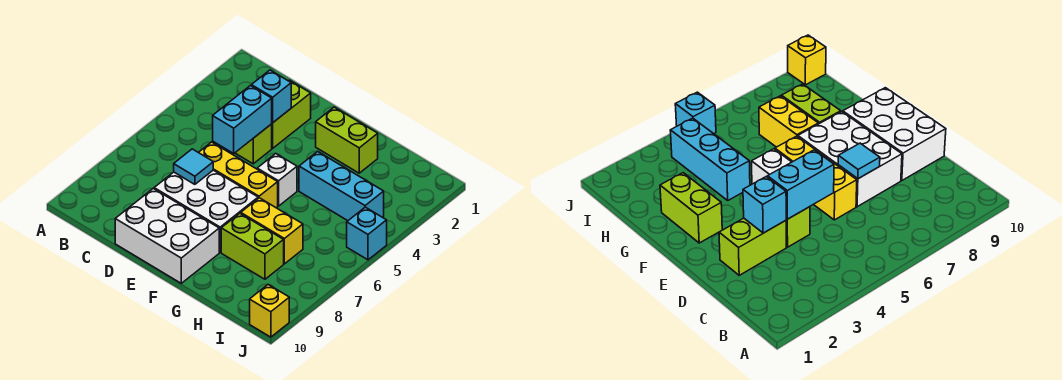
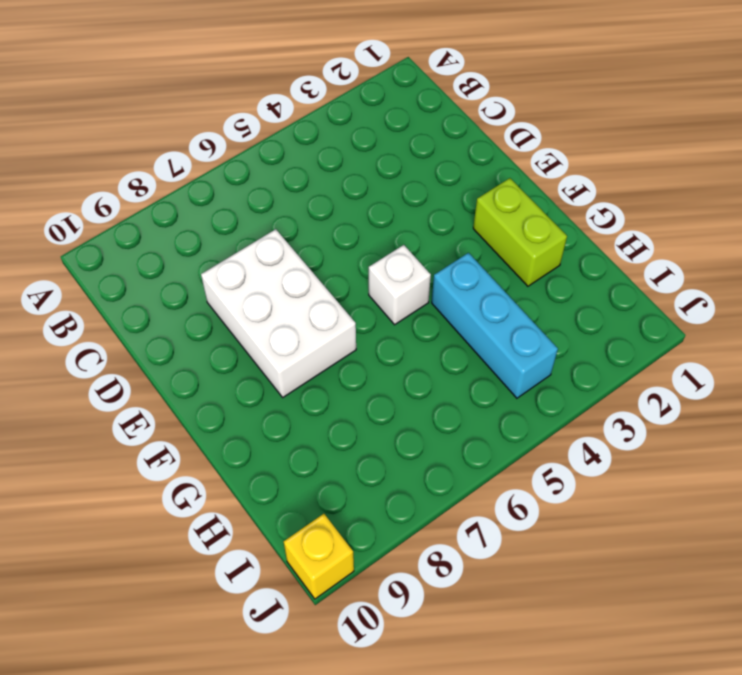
none -> lime 1x2 brick [272,80,311,148]
none -> lime 1x1 brick [235,124,272,164]
none -> yellow 1x3 brick [198,142,278,208]

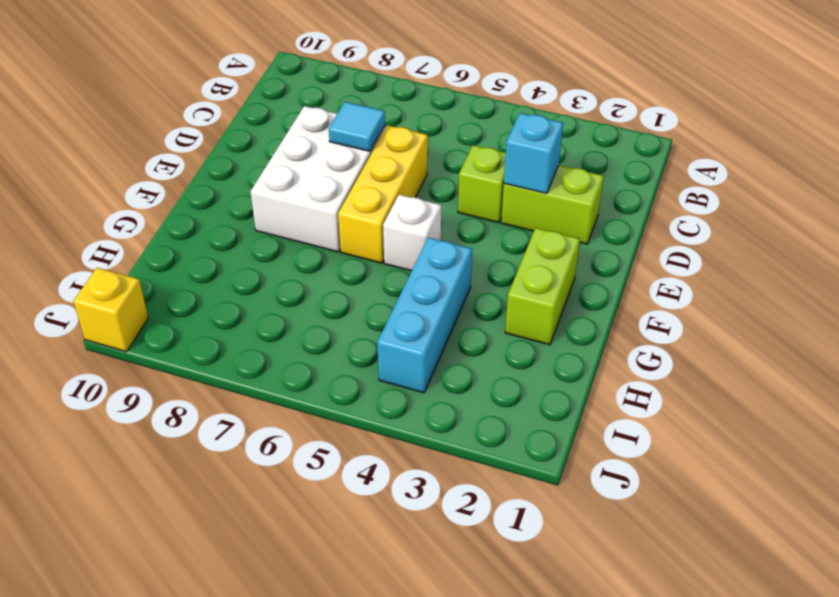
none -> white 2x3 brick [115,189,219,283]
none -> yellow 1x2 brick [241,198,303,264]
none -> lime 1x2 brick [221,213,284,279]

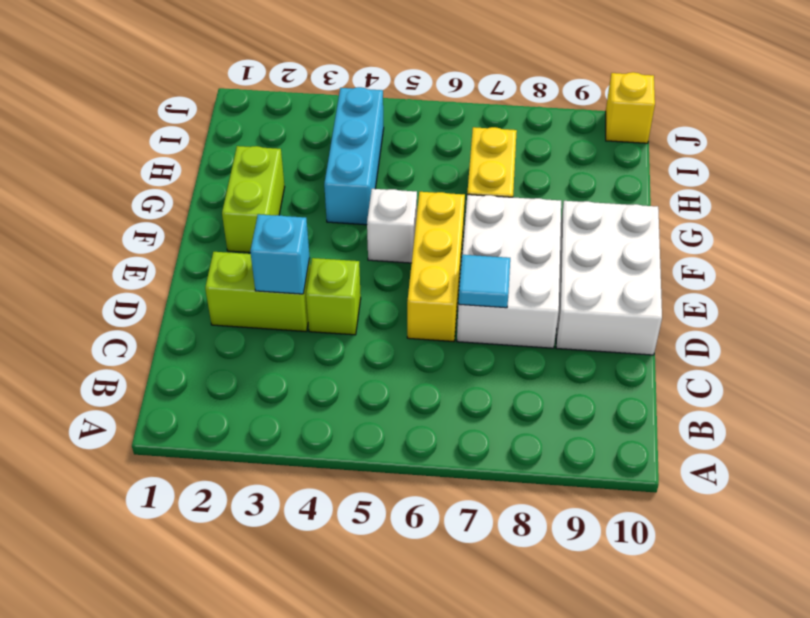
none -> lime 1x2 brick [221,213,284,279]
none -> cyan 1x1 brick [347,207,387,260]
none -> cyan 1x2 brick [213,86,272,153]

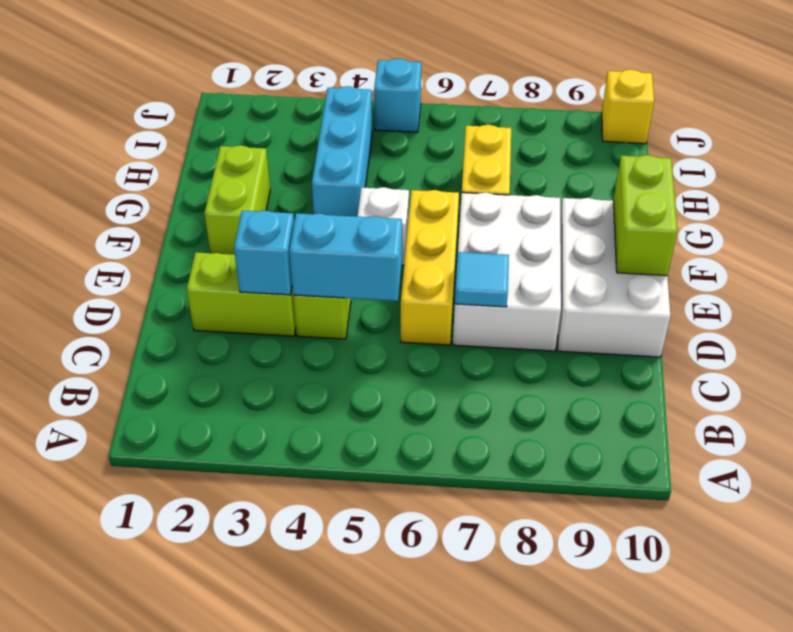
lime 1x2 brick [613,155,677,276] -> lime 1x2 brick moved to [221,213,284,279]

